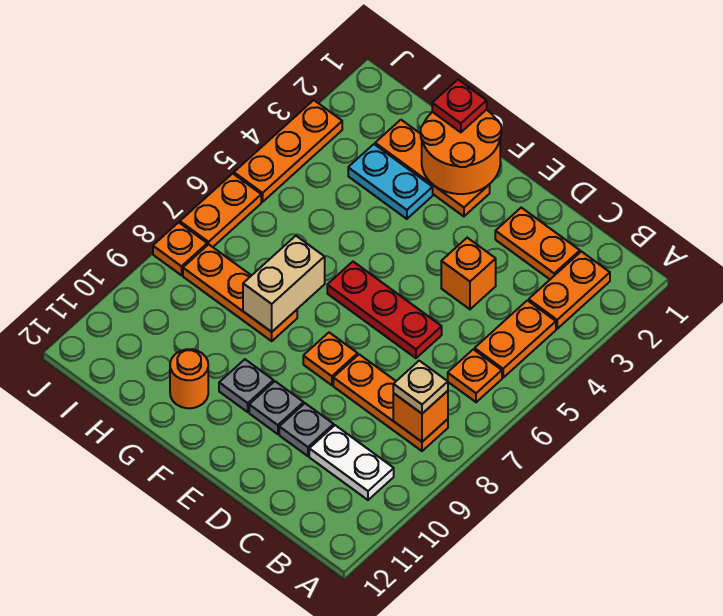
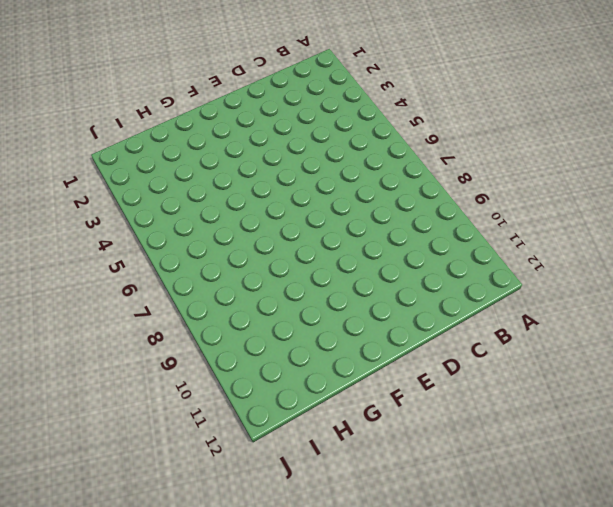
none -> orange 1x2 plate [529,251,610,329]
none -> orange 1x2 plate [475,300,556,378]
none -> orange 1x1 plate [448,349,502,402]

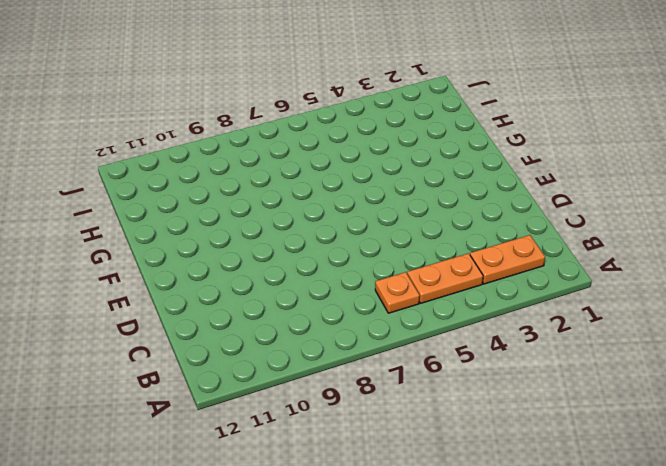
none -> orange 1x3 plate [333,354,448,451]
none -> white 1x2 plate [309,425,394,500]
none -> orange 1x2 plate [495,208,580,279]

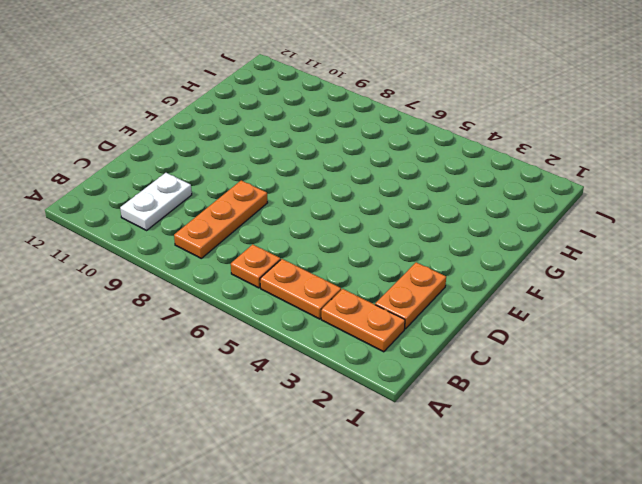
none -> orange 1x1 brick [441,238,496,309]
none -> red 1x3 plate [327,262,442,358]
none -> grey 1x1 plate [279,403,334,456]

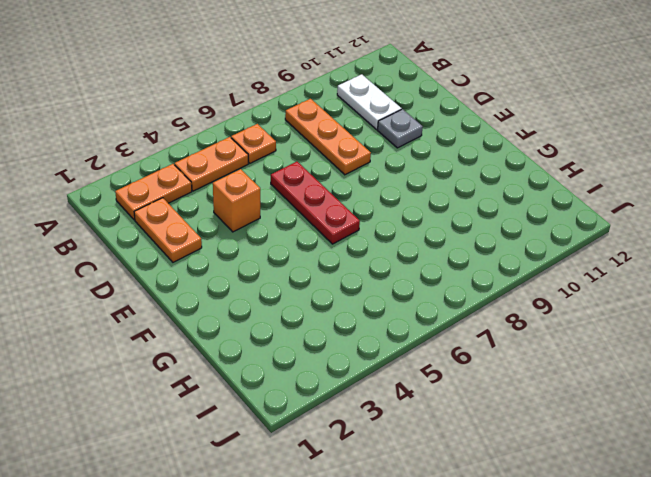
none -> orange 1x1 plate [303,333,358,385]
none -> grey 1x1 plate [249,381,304,434]
none -> orange 1x3 plate [375,120,490,216]

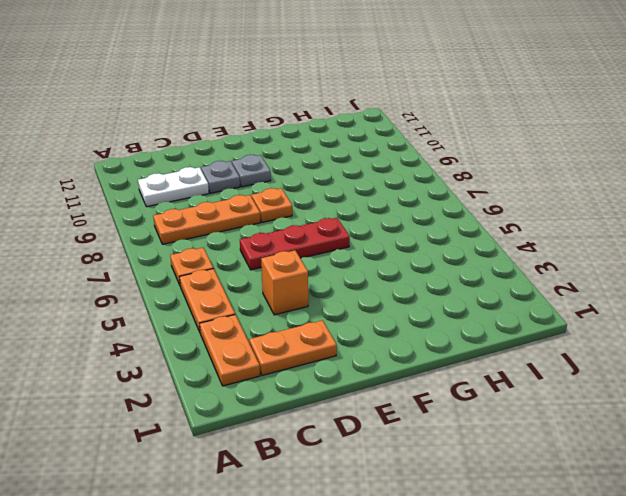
none -> orange 1x3 plate [375,120,490,216]
none -> grey 1x1 plate [219,359,274,412]
none -> cyan 1x2 plate [348,144,433,219]

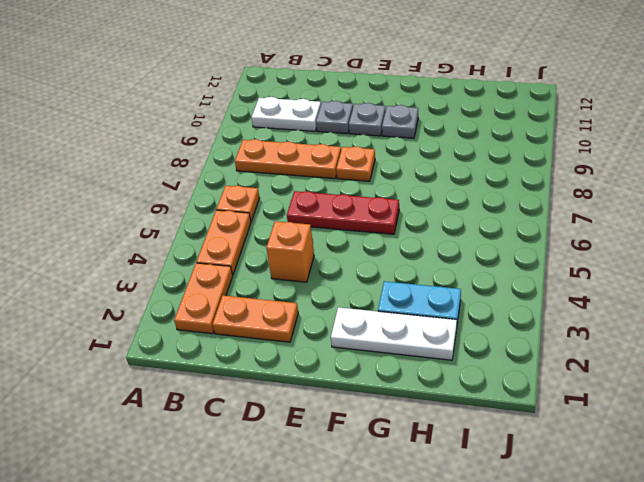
white 1x3 plate [331,307,457,360] -> orange 1x3 plate [375,120,490,216]
none -> orange 1x3 plate [183,244,297,341]
none -> orange 1x1 round brick [170,349,208,408]
none -> orange 1x3 plate [234,100,342,202]

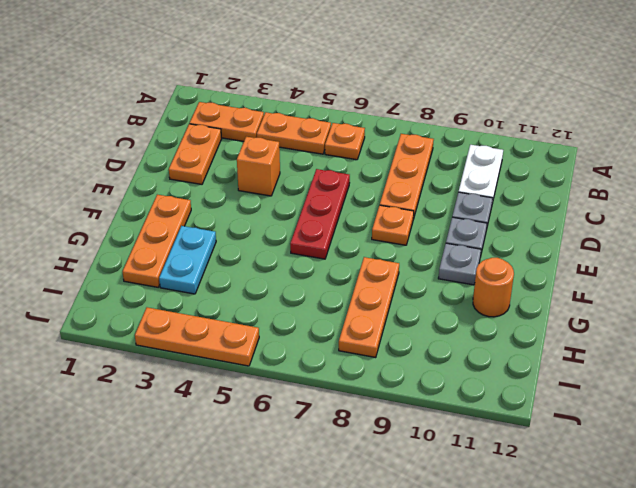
none -> orange 1x2 plate [180,174,261,247]
none -> orange 1x1 plate [153,222,207,275]
none -> orange 1x1 brick [393,391,448,442]

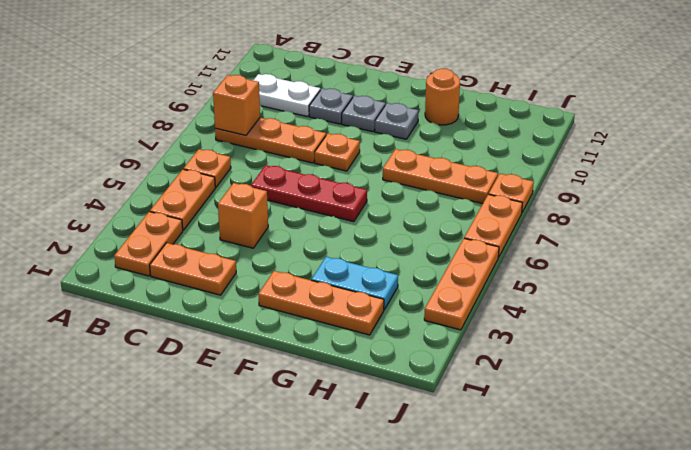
none -> orange 2x2 round brick [421,110,501,194]
none -> tan 1x2 brick [243,236,325,332]
none -> tan 1x1 plate [393,361,448,413]

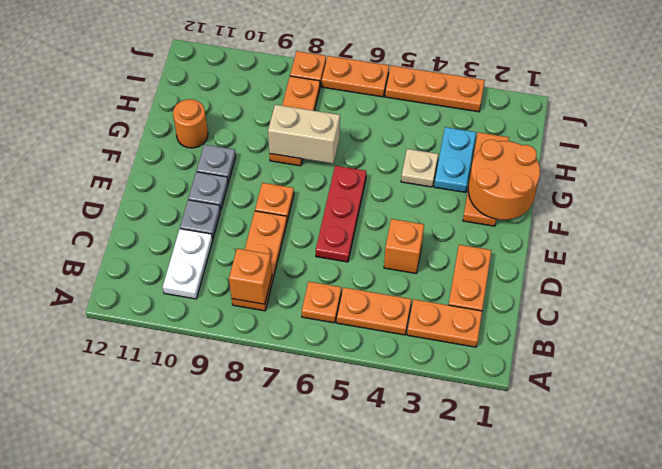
tan 1x1 plate [401,149,438,187] -> tan 1x1 plate moved to [393,361,448,413]
none -> red 1x1 plate [432,80,487,132]

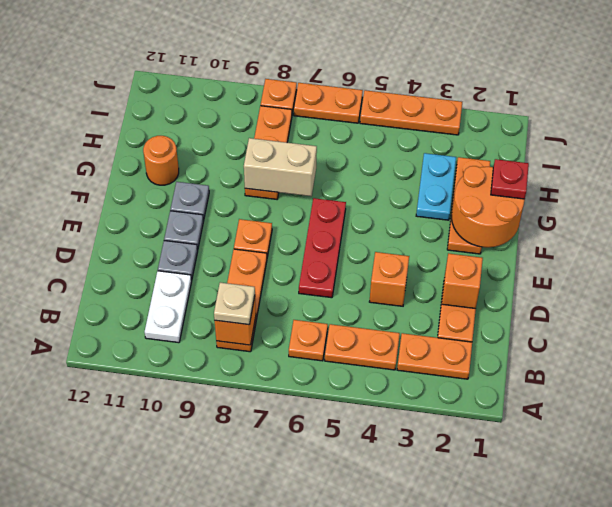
orange 1x1 brick [442,253,483,309] -> none

